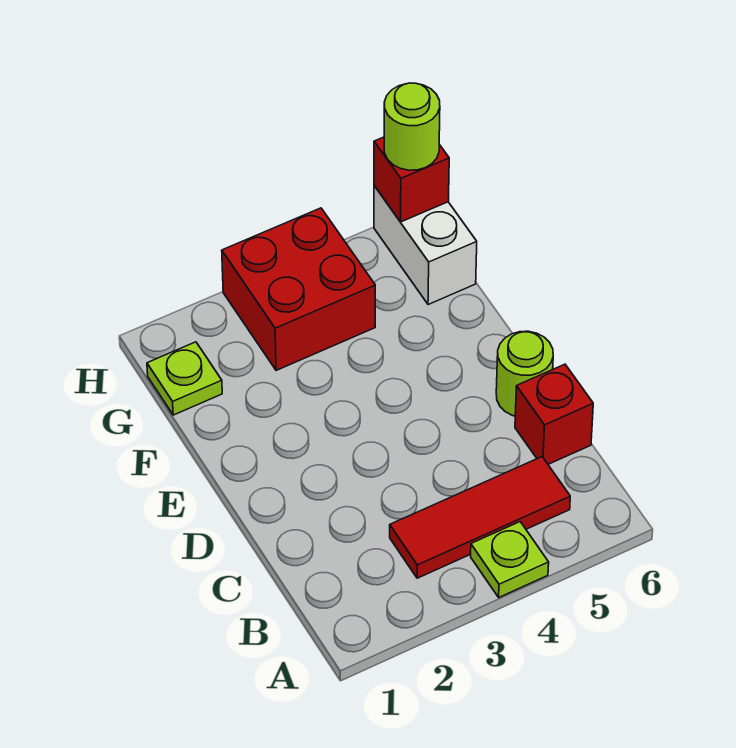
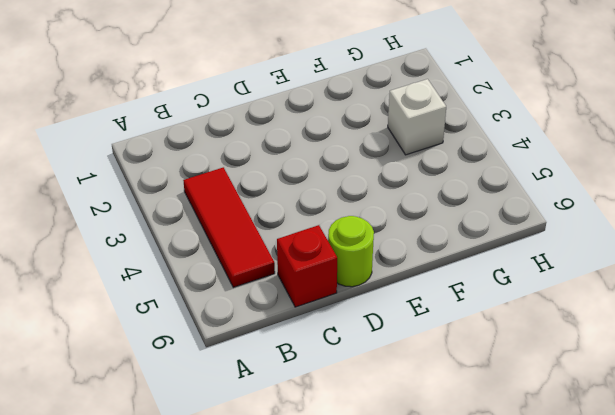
white 1x1 brick [388,79,446,155] -> red 2x2 brick [222,208,375,370]
none -> lime 1x1 plate [471,522,549,597]
none -> lime 1x1 plate [147,342,222,415]

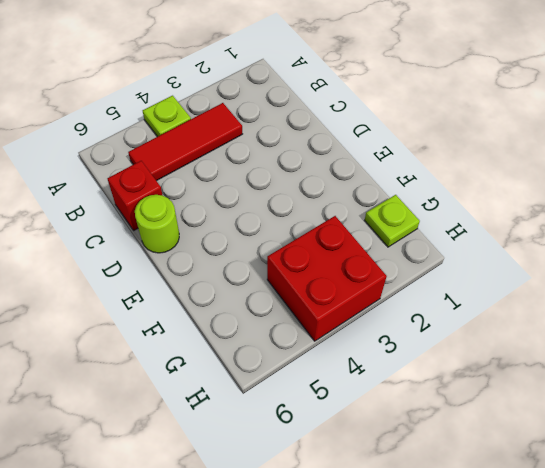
none -> white 1x2 brick [374,186,477,305]
none -> red 1x1 brick [374,137,449,222]

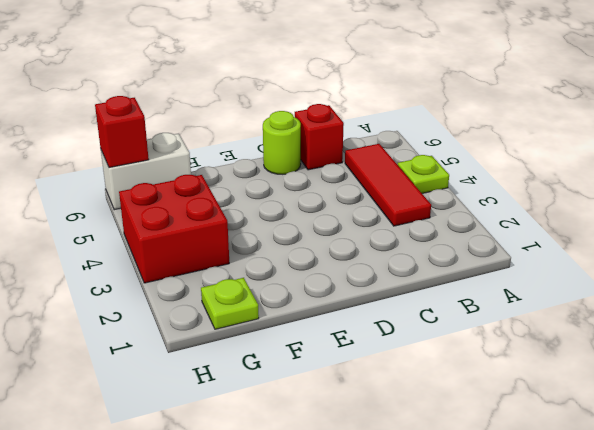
none -> lime 1x1 round brick [384,83,440,170]

